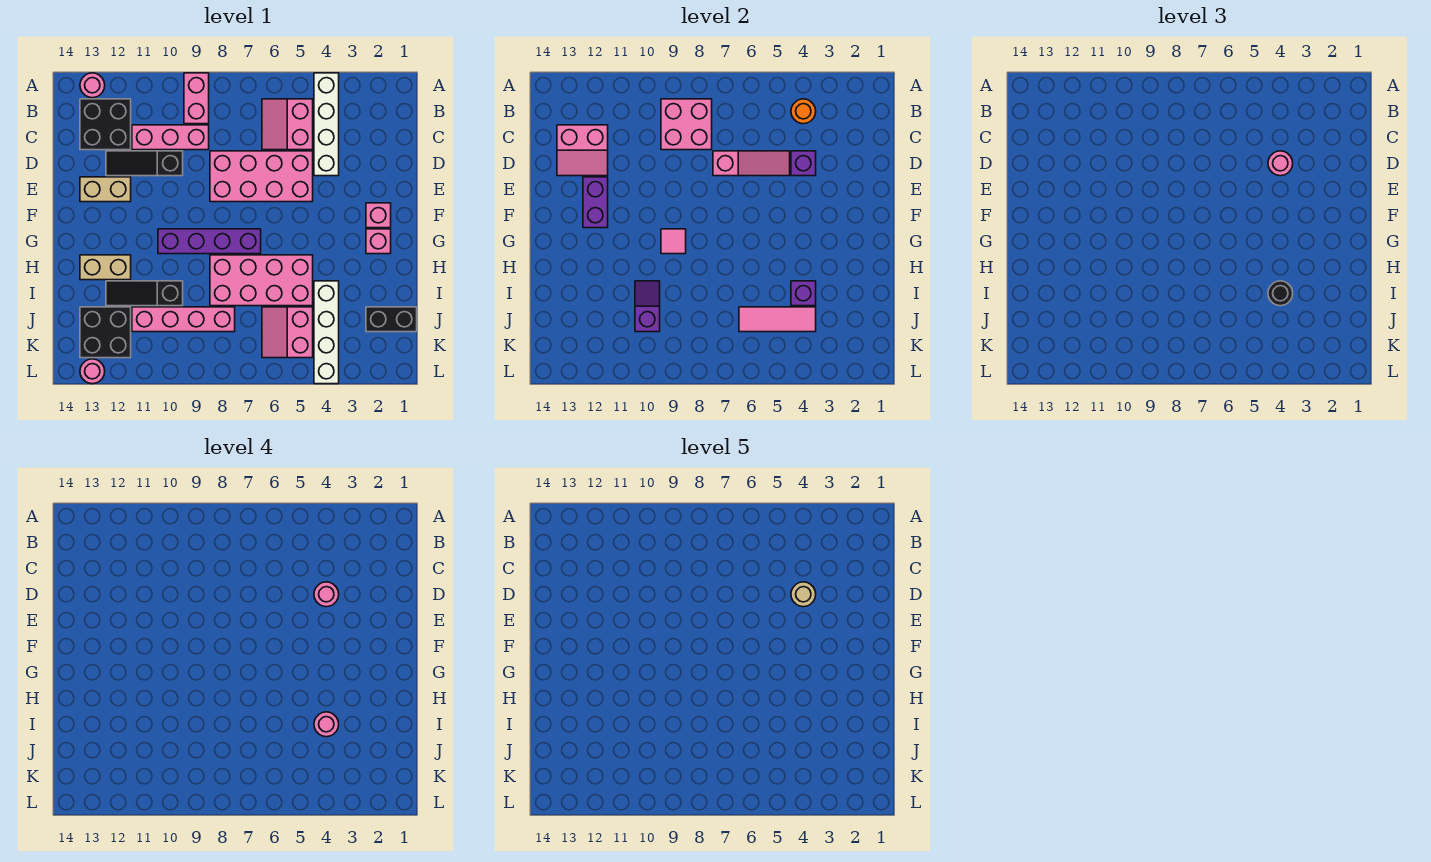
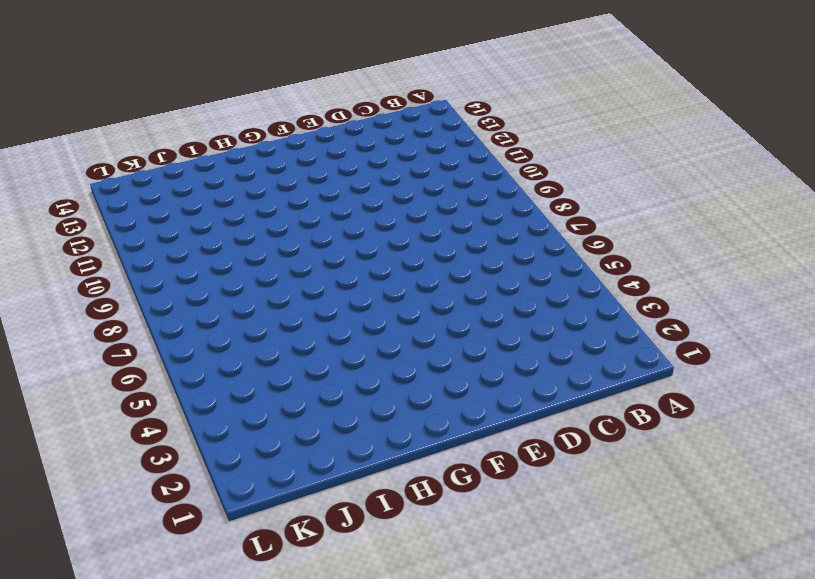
none -> white 1x4 brick [314,73,339,176]
none -> pink 1x2 brick [184,73,209,124]
none -> pink 1x1 round brick [80,73,105,98]
none -> pink 2x2 slope [262,99,313,150]

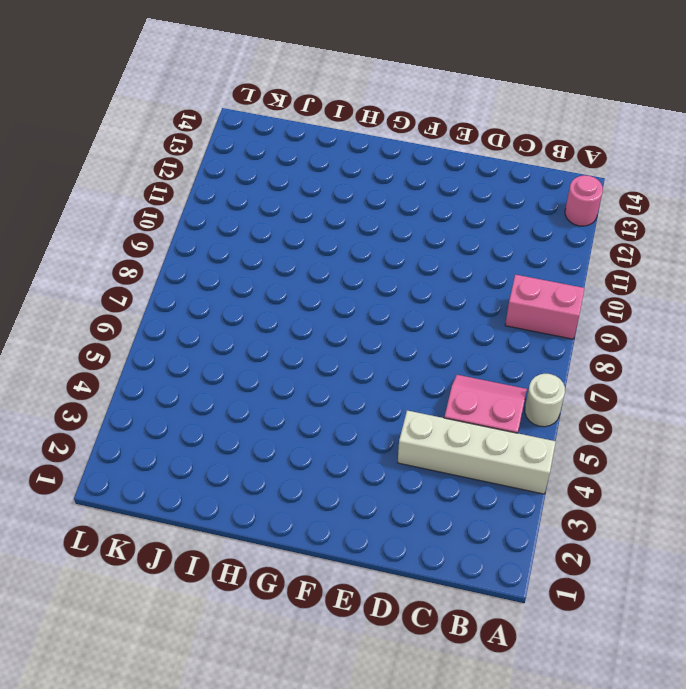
white 1x1 round brick [525,374,565,427] -> none
none -> black 2x2 brick [80,99,131,150]
none -> pink 1x3 brick [132,125,209,150]
none -> pink 2x4 brick [210,151,313,202]
none -> black 1x3 slope [106,151,183,176]

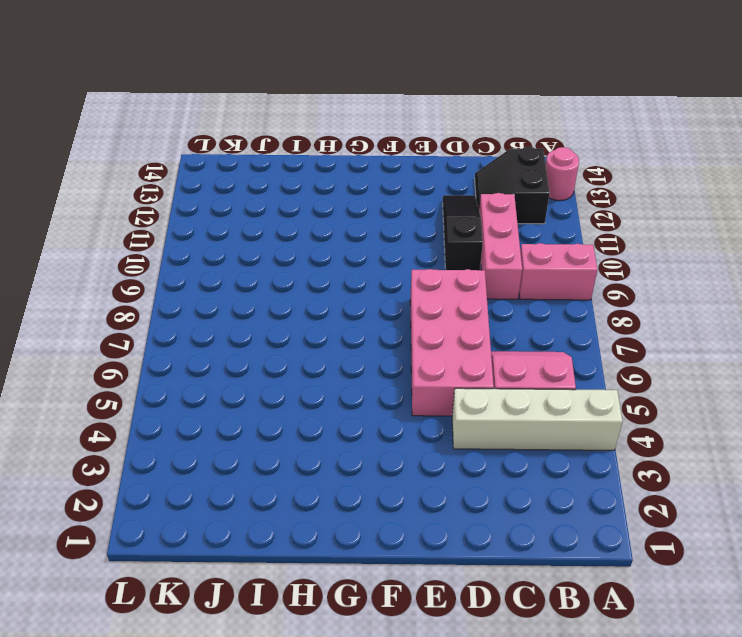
black 2x2 slope [475,147,550,224] -> black 2x2 brick [80,99,131,150]
none -> tan 1x2 brick [80,177,131,202]
none -> pink 1x1 brick [366,203,391,228]
none -> pink 1x1 brick [366,229,391,254]
none -> purple 1x4 brick [158,229,261,254]

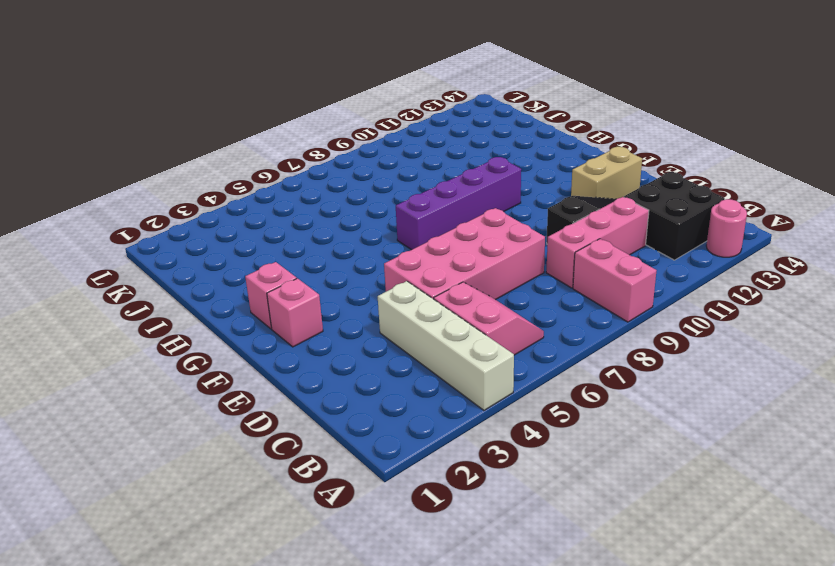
none -> pink 2x4 brick [210,255,313,306]
none -> tan 1x2 brick [80,255,131,280]
none -> white 1x4 brick [314,281,339,384]
none -> black 1x3 slope [106,281,183,306]

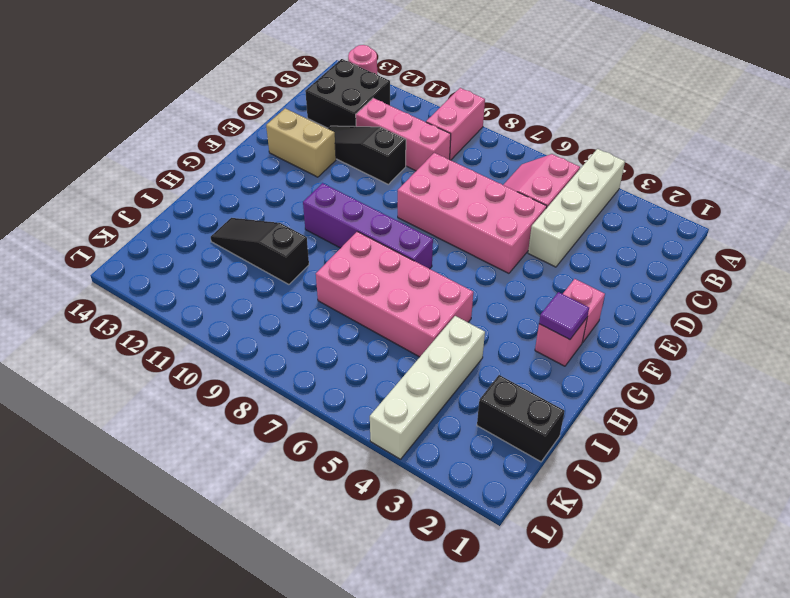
purple 1x1 tile [539,292,589,340] -> none
none -> tan 1x2 brick [80,255,131,280]
none -> pink 2x2 slope [262,307,313,358]
none -> pink 1x4 brick [132,307,235,332]
none -> black 2x2 brick [80,307,131,358]

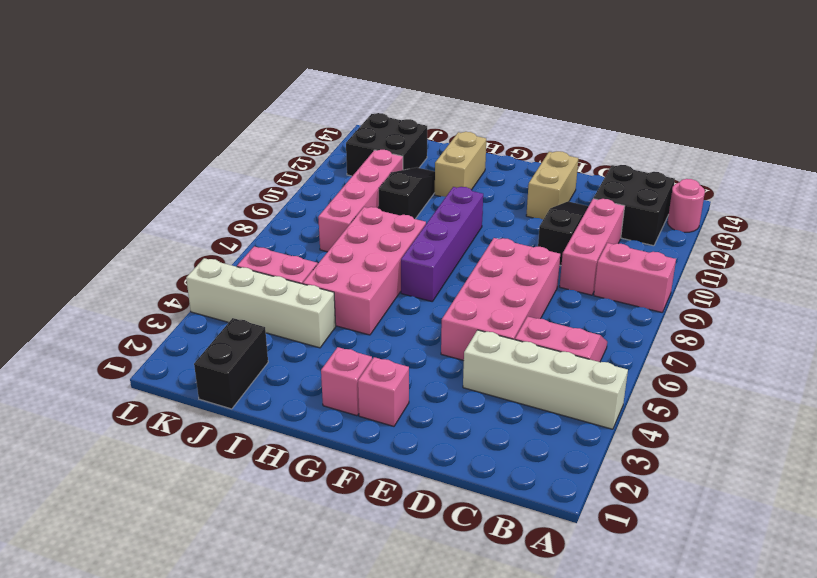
none -> pink 1x1 round brick [80,359,105,384]
none -> orange 1x1 round brick [791,99,816,124]
none -> pink 2x2 brick [661,99,712,150]
none -> pink 2x2 slope [557,125,608,176]

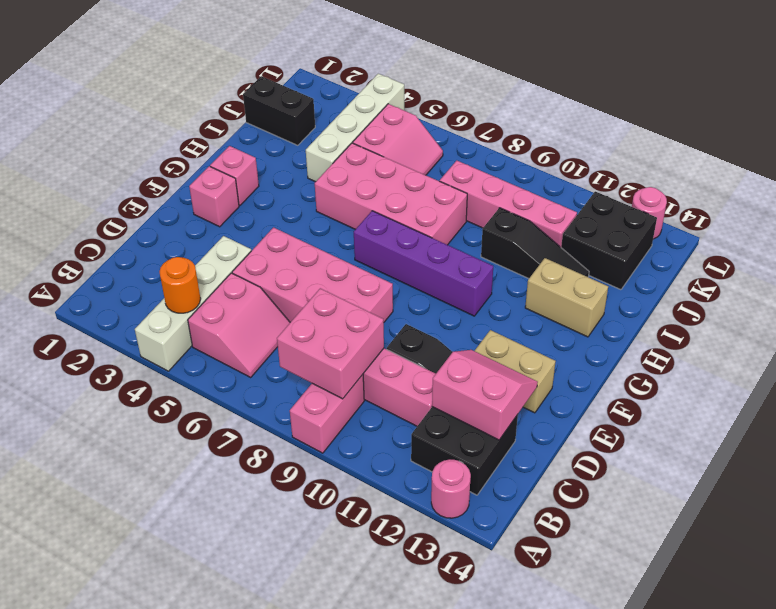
none -> purple 1x1 brick [791,151,816,176]
none -> pink 1x3 slope [713,151,790,176]
none -> purple 1x2 brick [583,177,608,228]
none -> pink 1x1 tile [661,229,686,254]

